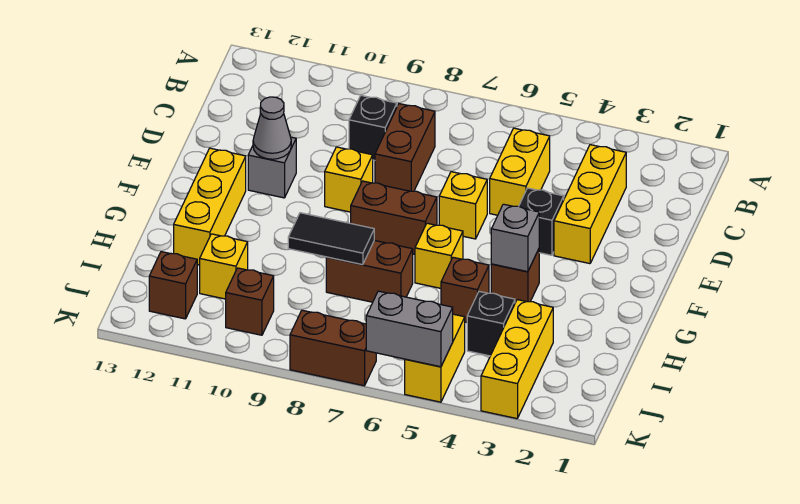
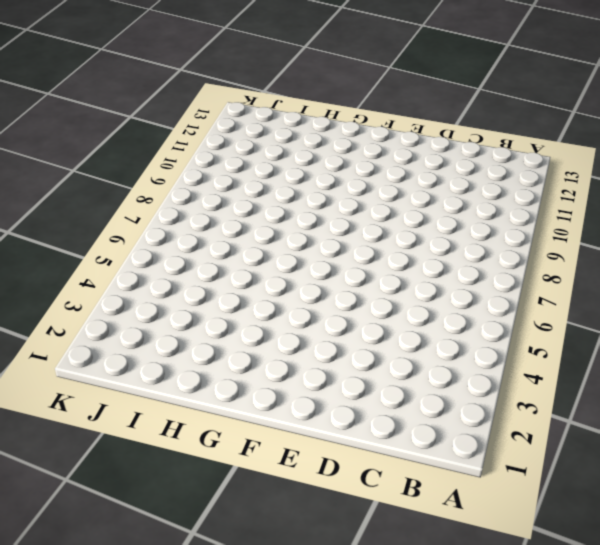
none -> yellow 1x3 brick [554,145,626,264]
none -> yellow 1x2 brick [490,128,550,215]
none -> brown 1x2 brick [375,104,435,191]

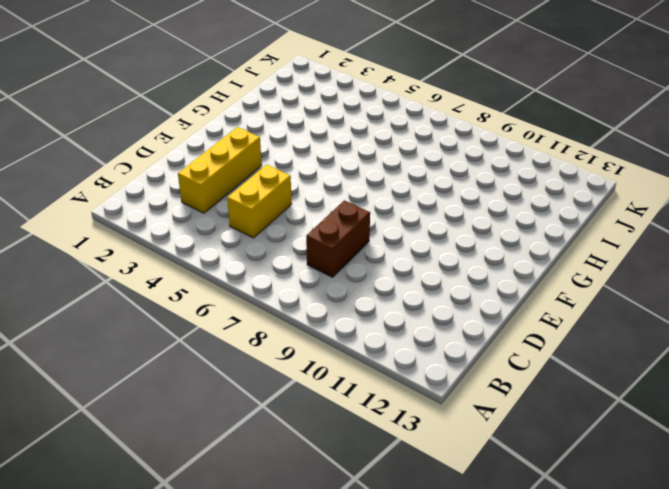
none -> black 1x1 brick [349,95,397,160]
none -> black 1x1 brick [519,188,564,255]
none -> yellow 1x1 brick [439,172,487,239]

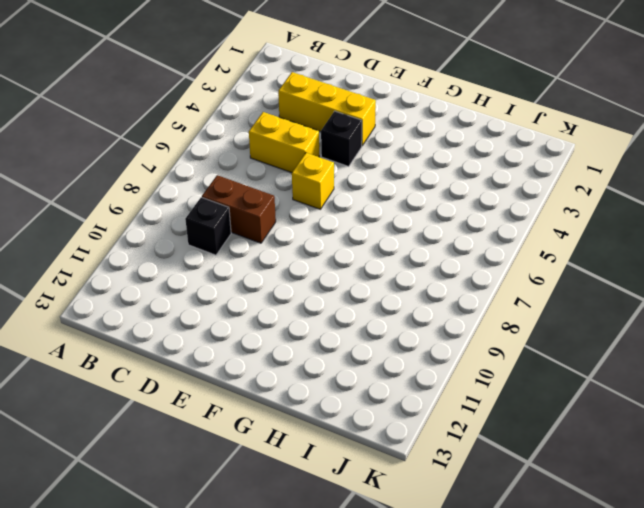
none -> yellow 1x1 brick [325,147,373,212]
none -> grey 1x1 brick [248,137,296,198]
none -> brown 1x2 brick [351,181,437,254]

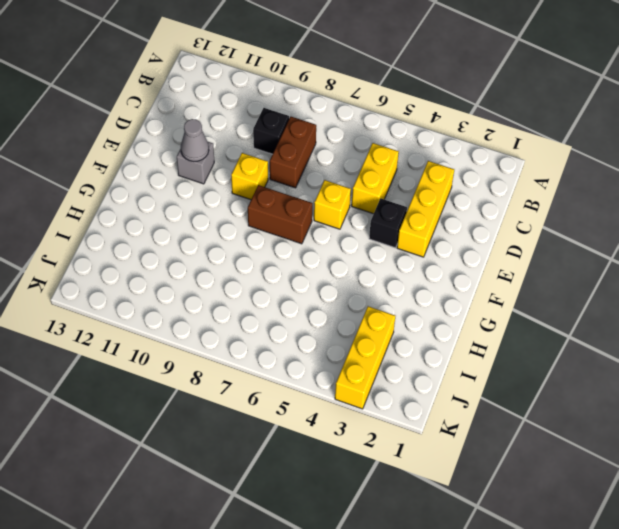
none -> yellow 1x3 brick [174,148,246,265]
none -> brown 1x1 brick [491,249,539,303]
none -> yellow 1x1 brick [415,223,463,288]

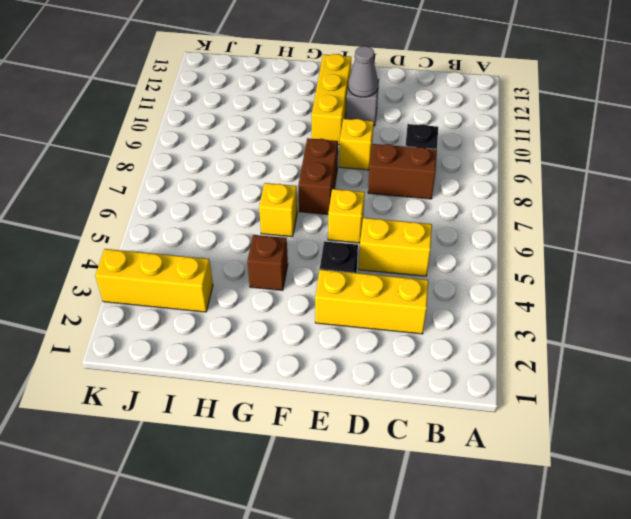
yellow 1x3 brick [311,54,351,145] -> yellow 1x3 brick turned to [174,148,246,265]
none -> brown 1x1 brick [441,257,489,322]
none -> brown 1x2 brick [326,240,413,302]
none -> black 1x1 brick [467,291,515,356]

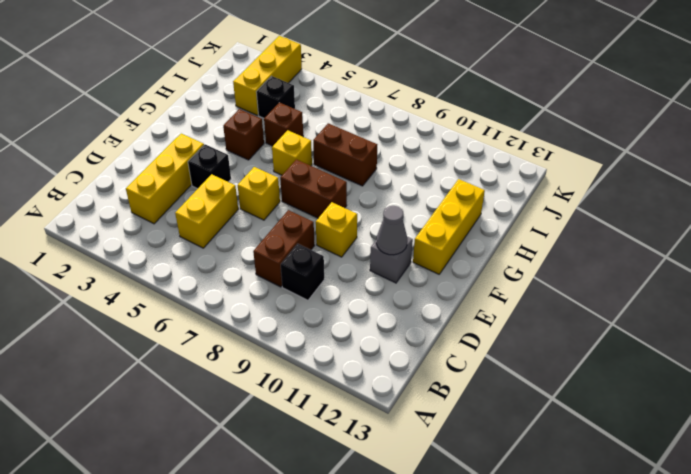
none -> yellow 1x1 brick [200,234,248,299]
none -> yellow 1x2 brick [405,314,465,402]
none -> brown 1x1 brick [226,268,274,335]

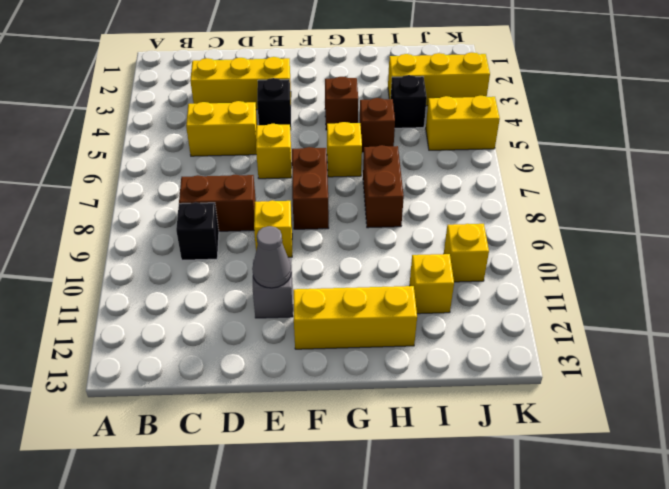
yellow 1x1 brick [444,224,489,282] -> brown 1x1 brick [226,268,274,335]
none -> brown 1x1 brick [149,252,197,319]
none -> brown 1x2 brick [290,310,376,386]
none -> grey 1x1 brick [491,204,539,272]

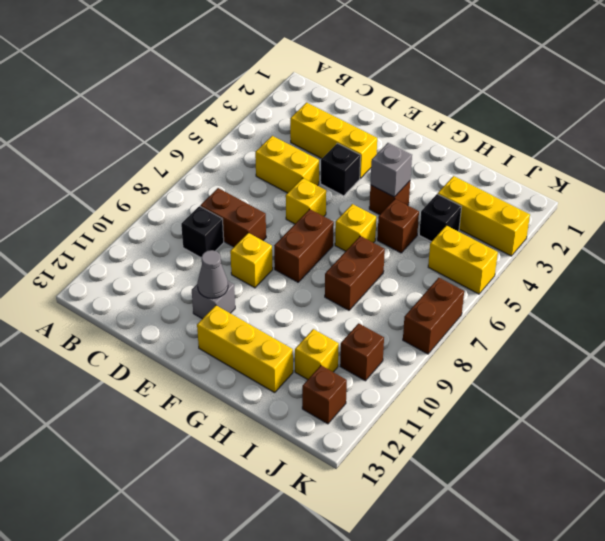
none -> black 1x2 tile [288,213,374,265]
none -> grey 1x2 brick [366,291,453,367]

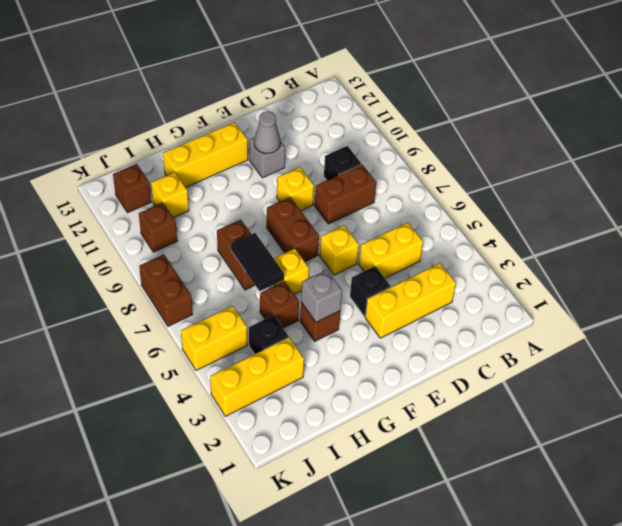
black 1x2 tile [231,233,284,291] -> black 1x2 tile moved to [288,213,374,265]
none -> grey 1x2 brick [366,291,453,367]

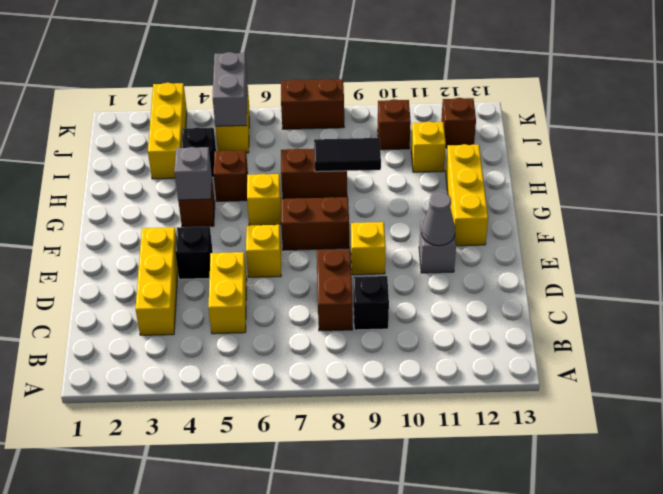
grey 1x2 brick [213,52,247,126] -> grey 1x2 brick turned to [366,291,453,367]

